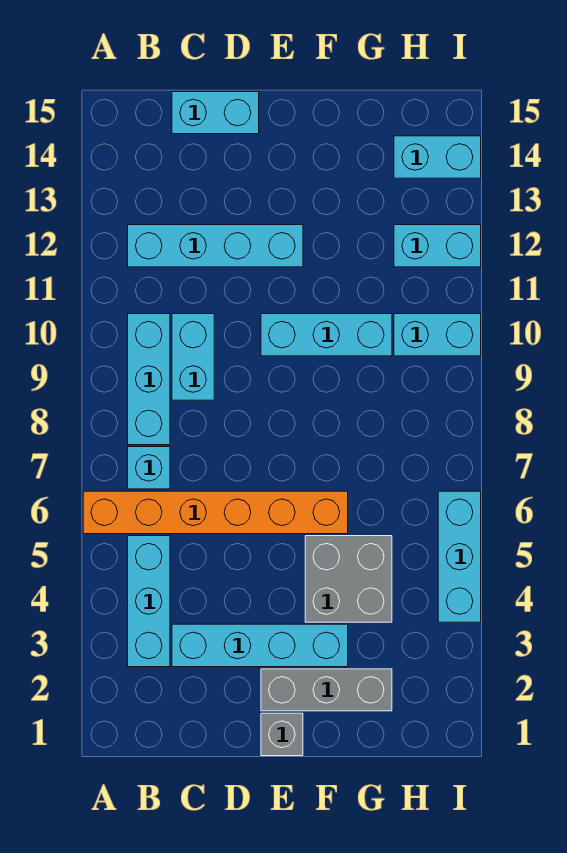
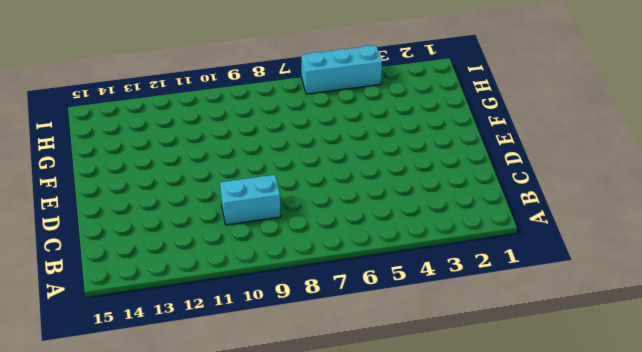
none -> orange 1x6 brick [83,491,348,534]
none -> cyan 1x3 brick [128,536,170,667]
none -> cyan 1x1 brick [128,447,170,489]

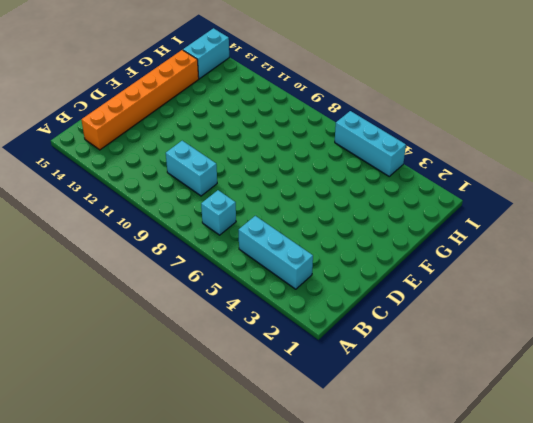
orange 1x6 brick [81,50,199,150] -> orange 1x6 brick moved to [83,491,348,534]
none -> cyan 1x3 brick [128,314,170,445]
none -> cyan 1x4 brick [128,225,303,267]
none -> cyan 1x4 brick [172,624,348,667]

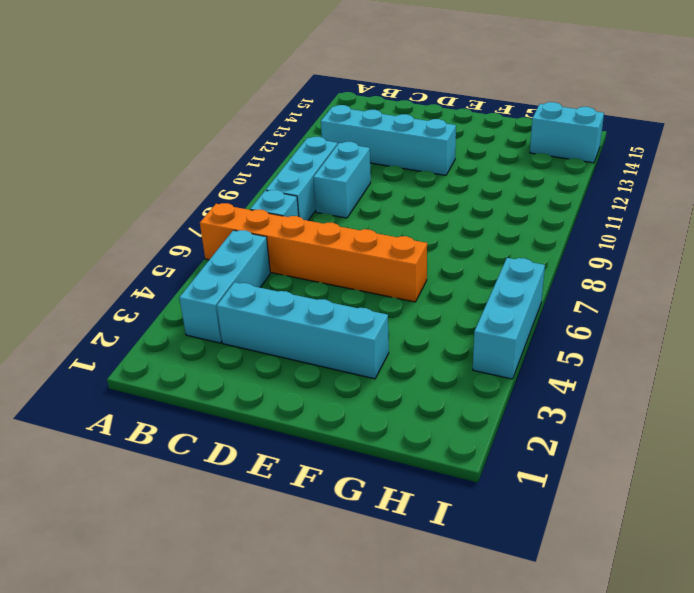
none -> cyan 1x2 brick [172,92,259,134]
none -> grey 1x1 brick [261,713,303,756]
none -> grey 1x3 brick [261,669,392,711]

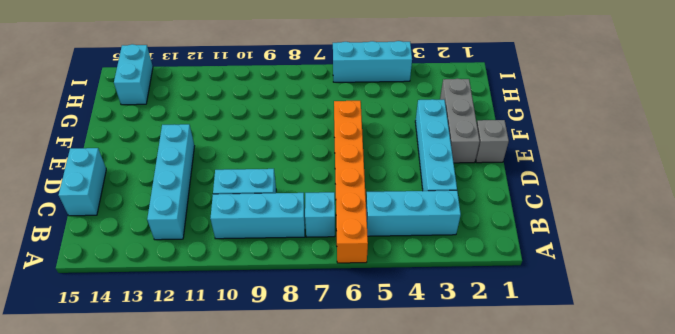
none -> cyan 1x3 brick [261,314,392,356]
none -> grey 2x2 brick [305,536,392,622]
none -> cyan 1x2 brick [394,314,481,356]

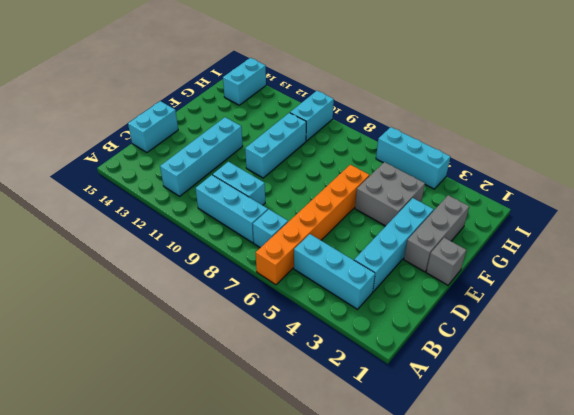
none -> cyan 1x2 brick [394,225,481,267]

